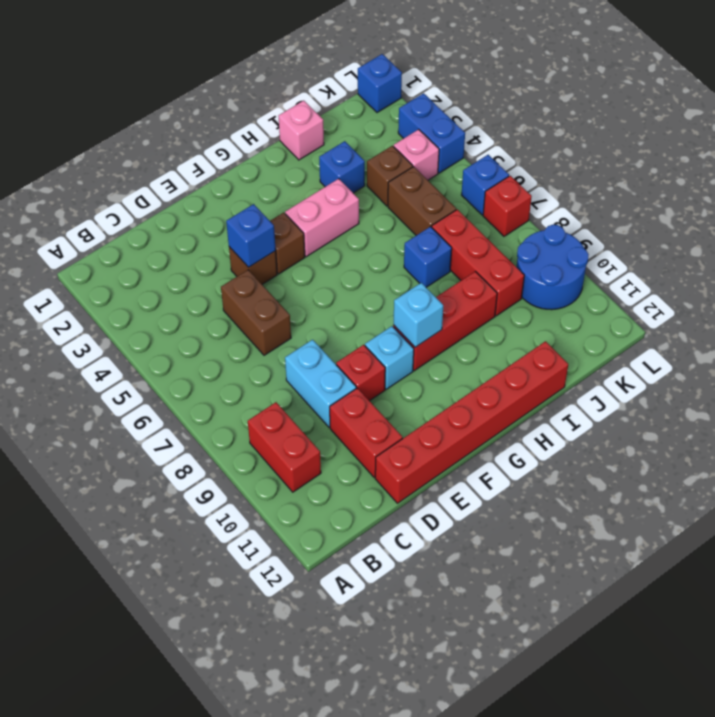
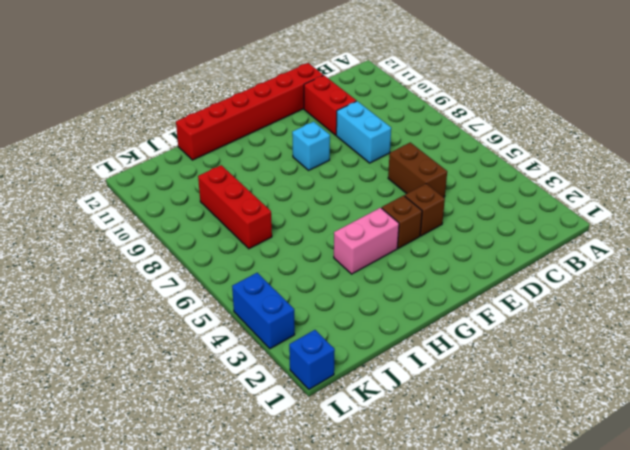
none -> red 1x2 brick [248,402,321,492]
none -> red 1x1 brick [336,345,385,401]
none -> red 1x3 brick [393,271,497,371]

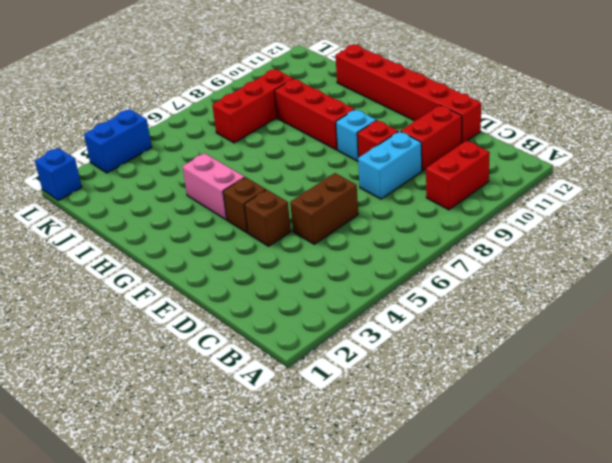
none -> pink 1x1 brick [279,101,324,160]
none -> blue 1x1 brick [319,141,365,193]
none -> blue 1x1 brick [404,226,452,287]

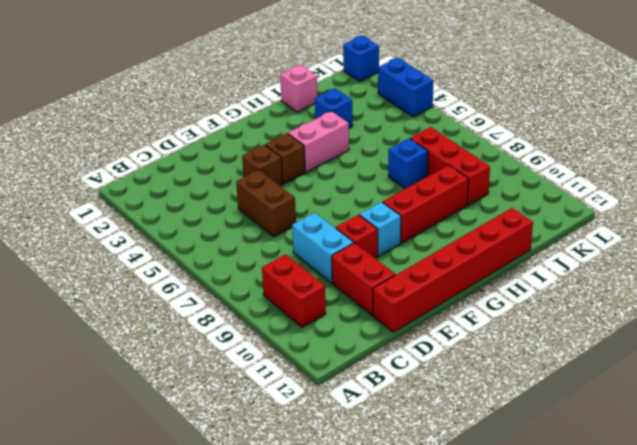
none -> brown 1x1 brick [367,146,413,206]
none -> brown 1x2 brick [388,167,456,235]
none -> pink 1x1 brick [394,129,439,180]

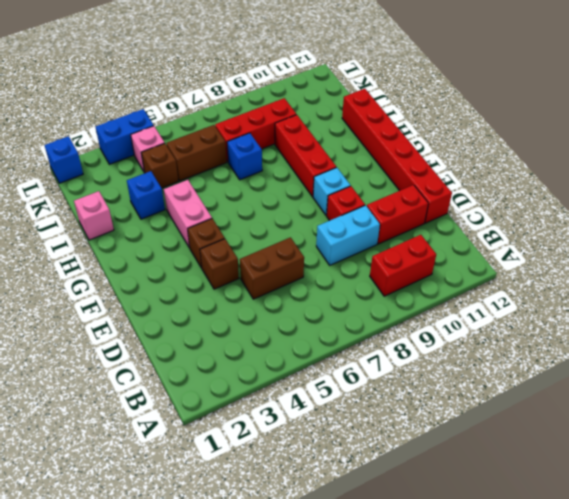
none -> blue 2x2 round brick [517,225,589,310]
none -> blue 1x1 brick [462,155,509,215]
none -> red 1x1 brick [483,176,532,236]

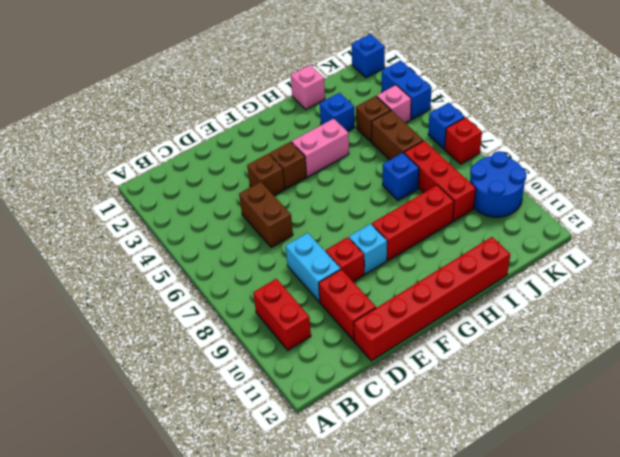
none -> blue 1x1 brick [226,204,276,267]
none -> cyan 1x1 brick [394,283,443,347]

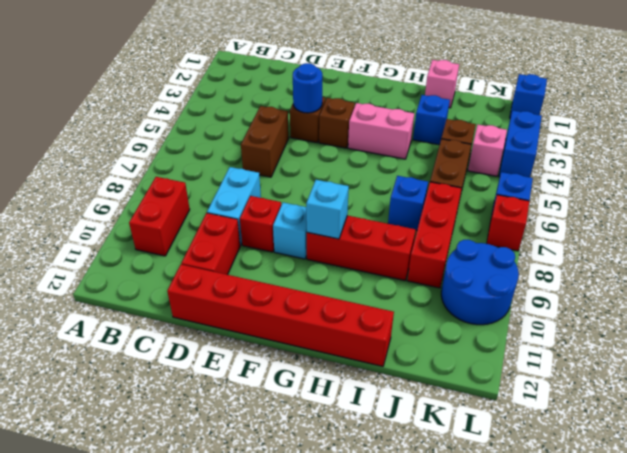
blue 1x1 round brick [293,63,322,113] -> blue 1x1 brick [226,204,276,267]

